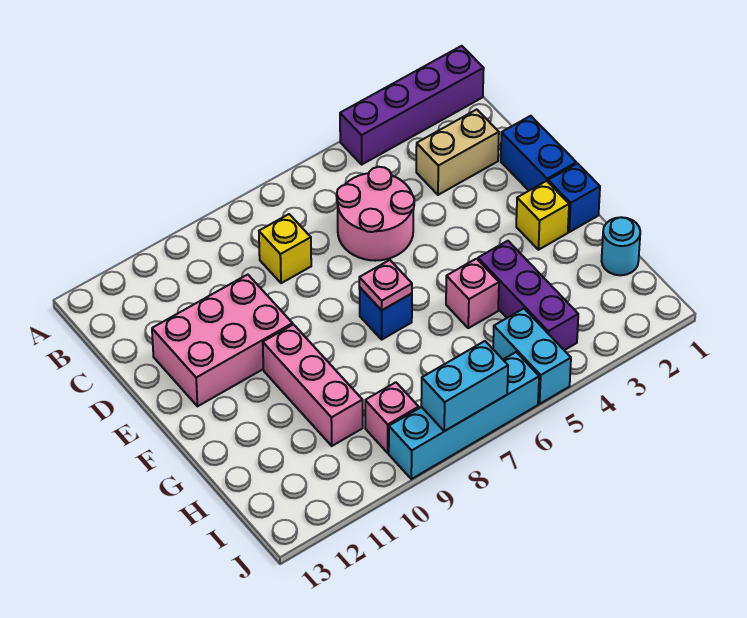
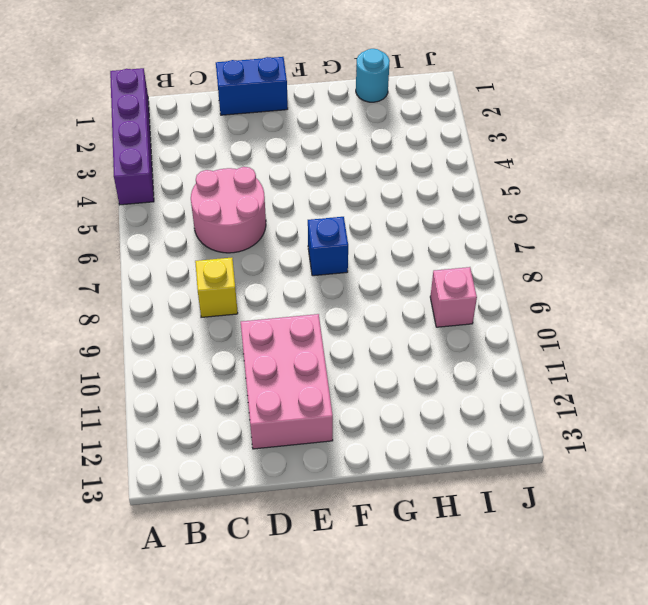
none -> tan 1x2 brick [416,110,499,195]
none -> blue 1x1 brick [548,164,600,232]
none -> yellow 1x1 brick [516,181,569,250]

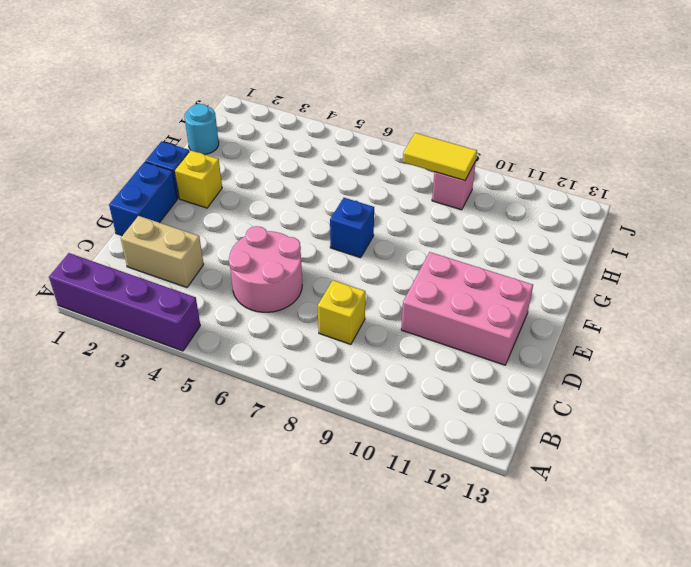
yellow 1x2 tile [403,133,477,181] -> none
none -> pink 1x3 brick [263,325,363,446]
none -> purple 1x3 brick [478,241,578,350]
none -> pink 1x1 brick [446,259,499,328]

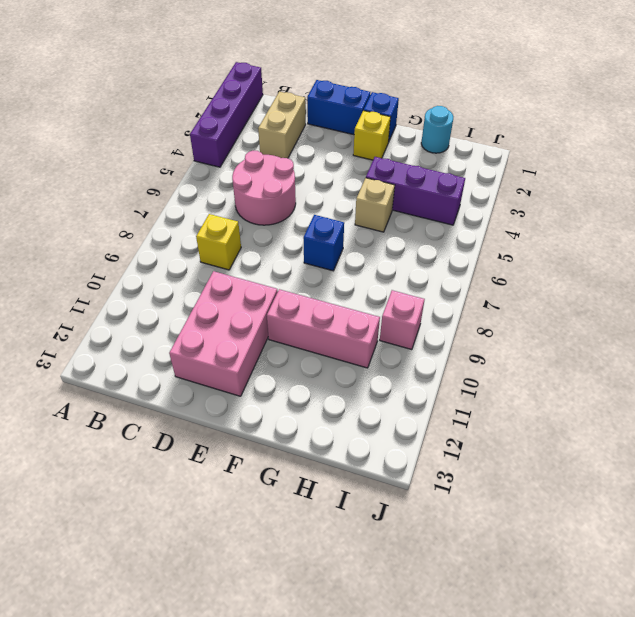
tan 1x1 brick [355,178,395,232] -> pink 1x1 brick [446,259,499,328]
none -> cyan 1x2 brick [493,309,571,404]
none -> cyan 1x4 brick [389,352,539,479]
none -> pink 1x1 plate [359,260,412,310]

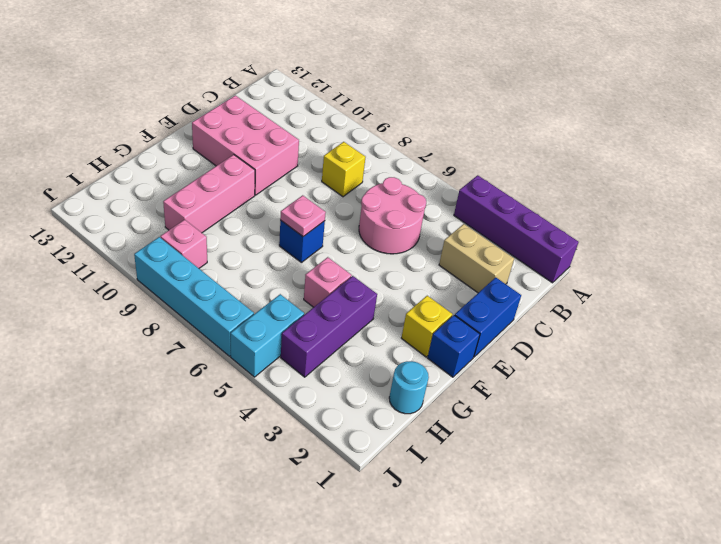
none -> cyan 1x2 brick [421,341,508,431]

